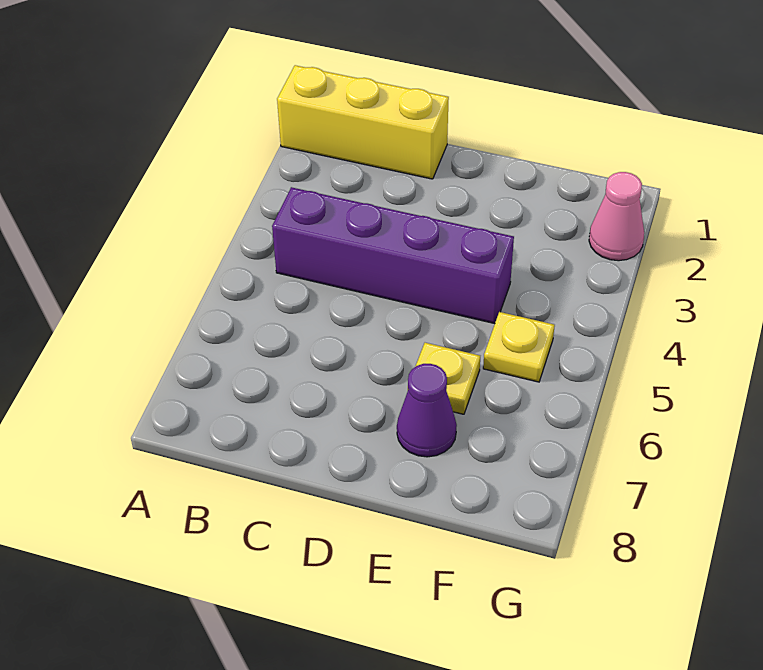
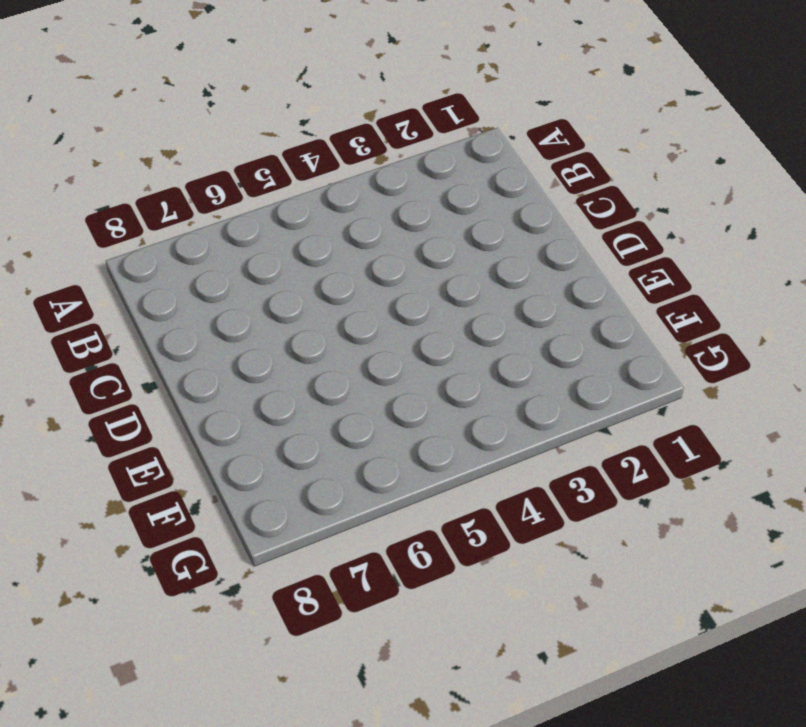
none -> yellow 1x3 brick [277,65,449,179]
none -> purple 1x4 brick [272,187,514,324]

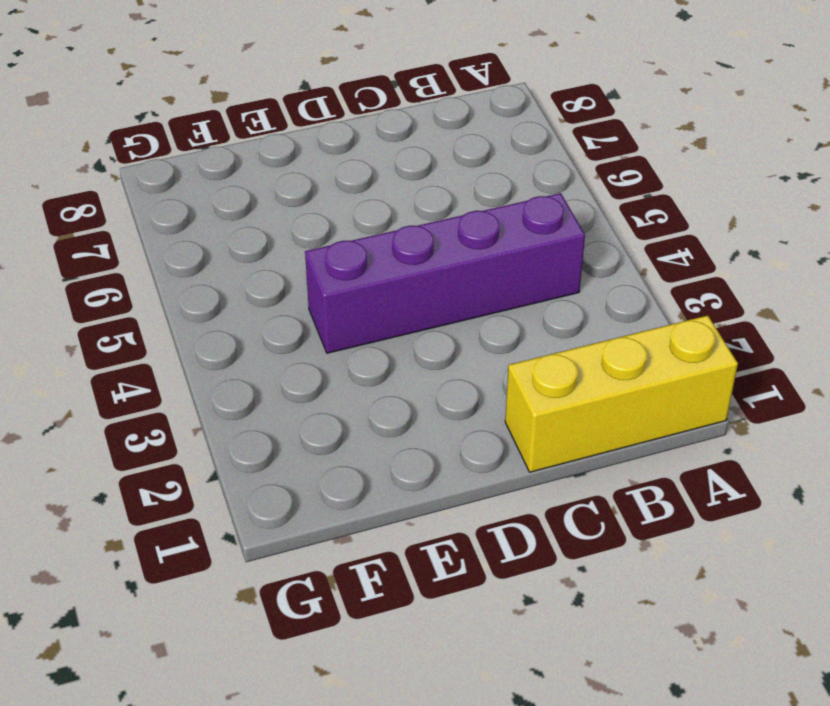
none -> yellow 1x1 plate [415,343,480,414]
none -> purple 1x1 cone [397,364,457,457]

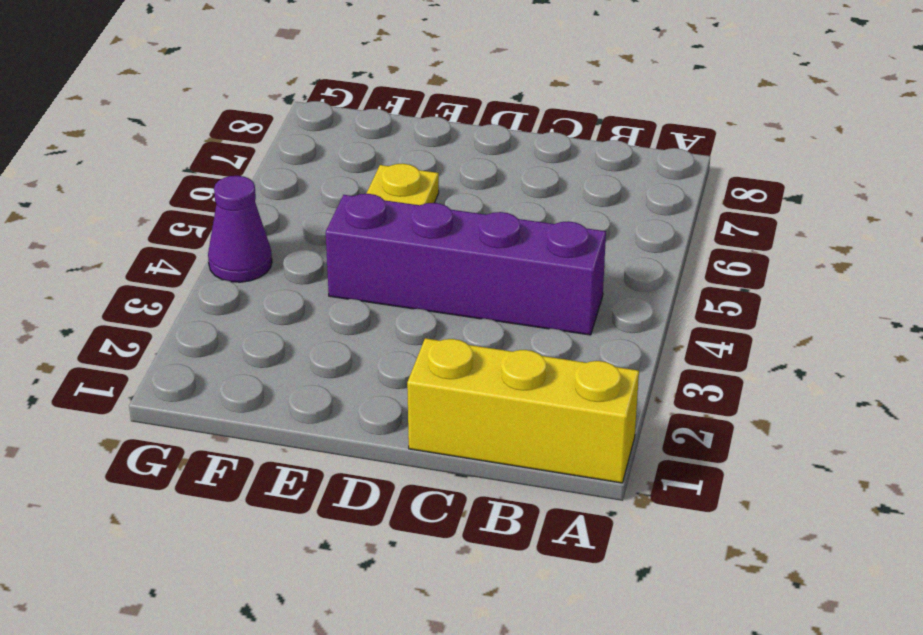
purple 1x1 cone [208,176,272,282] -> purple 1x1 cone moved to [397,364,457,457]
none -> yellow 1x1 plate [483,312,555,382]
none -> pink 1x1 cone [589,172,644,261]

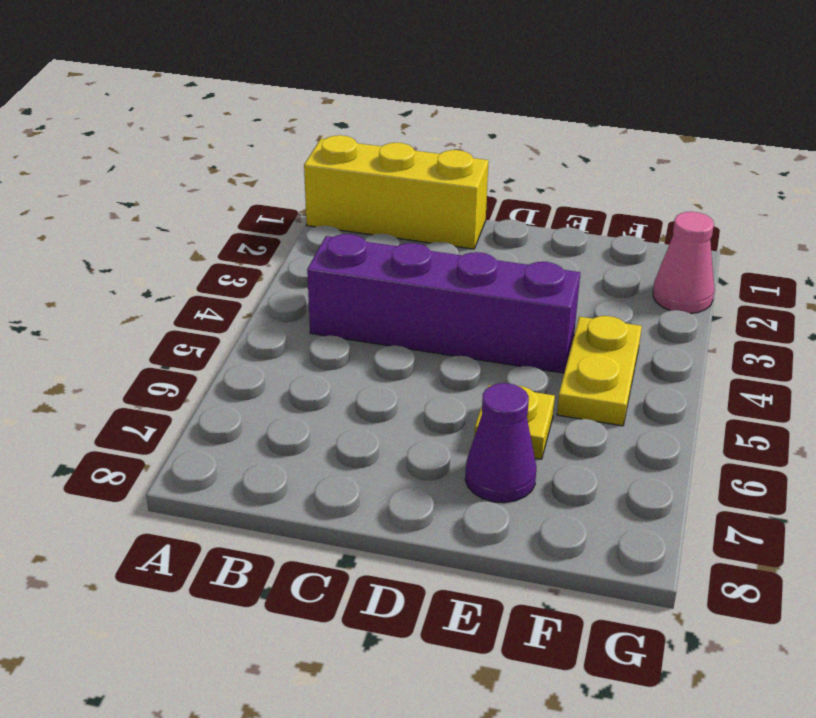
yellow 1x2 plate [557,316,642,426] -> yellow 1x1 plate [483,312,555,382]

